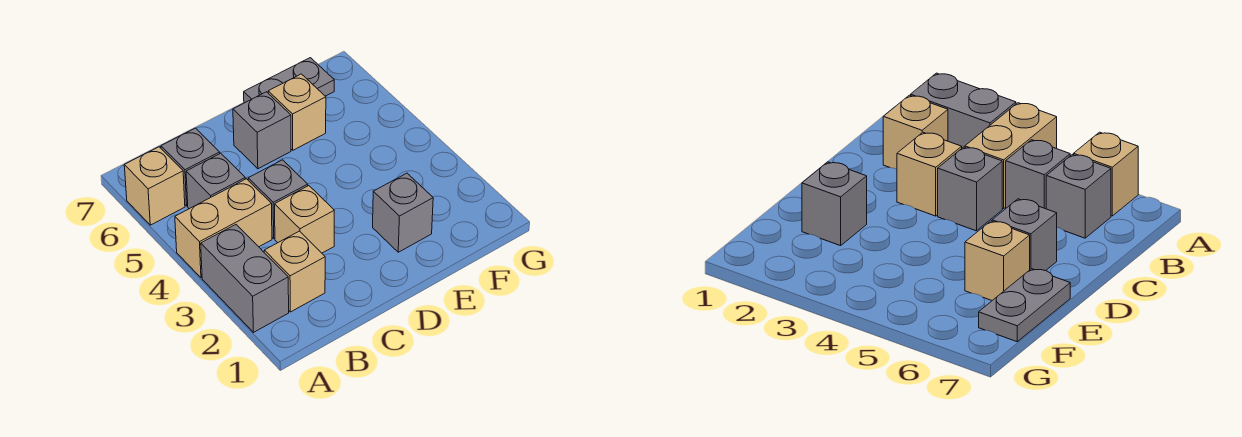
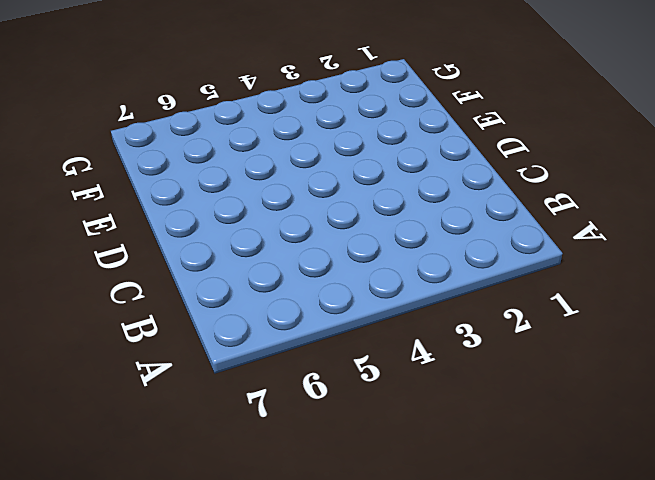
none -> grey 1x2 brick [201,225,289,332]
none -> tan 1x2 brick [175,179,272,278]
none -> tan 1x1 brick [124,147,185,225]

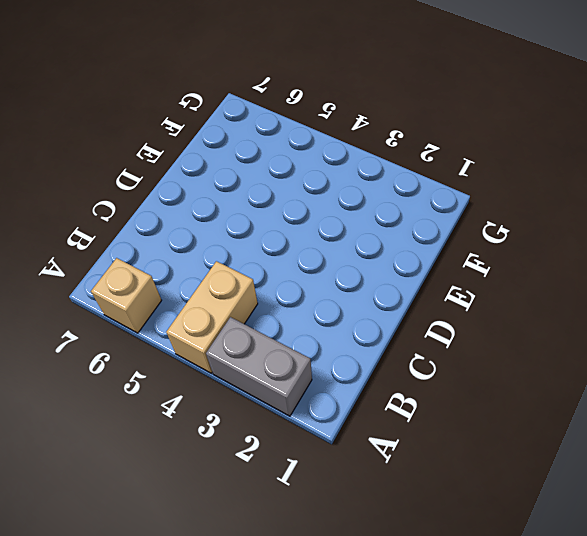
none -> tan 1x1 brick [264,231,325,312]
none -> grey 1x1 brick [186,153,245,209]
none -> grey 1x1 brick [161,128,220,206]

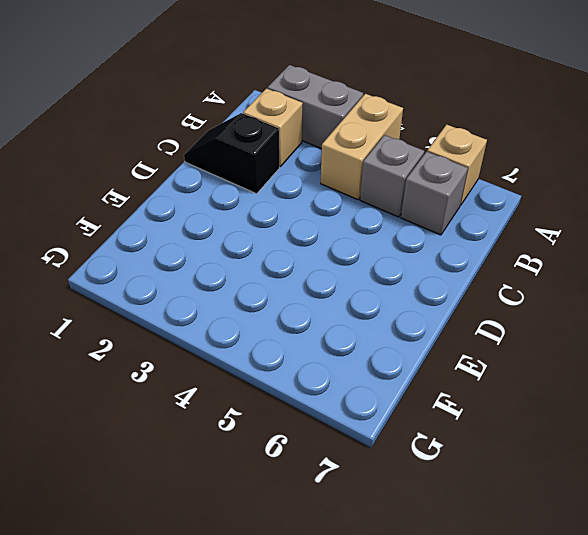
black 1x2 slope [184,113,279,194] -> none
none -> tan 1x1 brick [275,186,334,253]
none -> grey 1x1 brick [248,160,308,238]
none -> grey 1x1 brick [233,92,291,169]

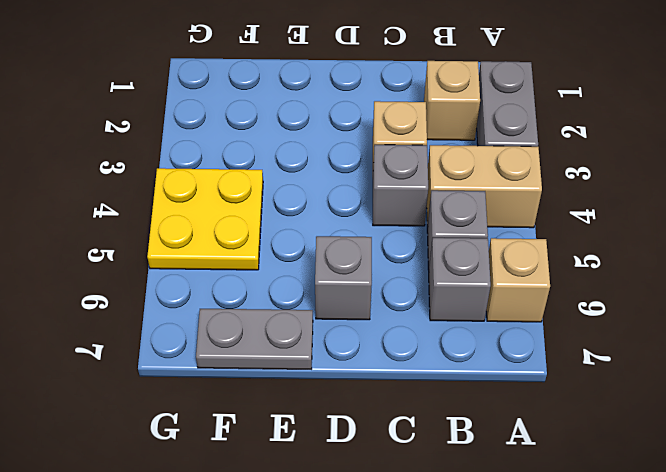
yellow 2x2 plate [147,168,263,270] -> none
none -> grey 1x1 brick [373,173,433,252]
none -> tan 1x1 brick [268,74,326,150]

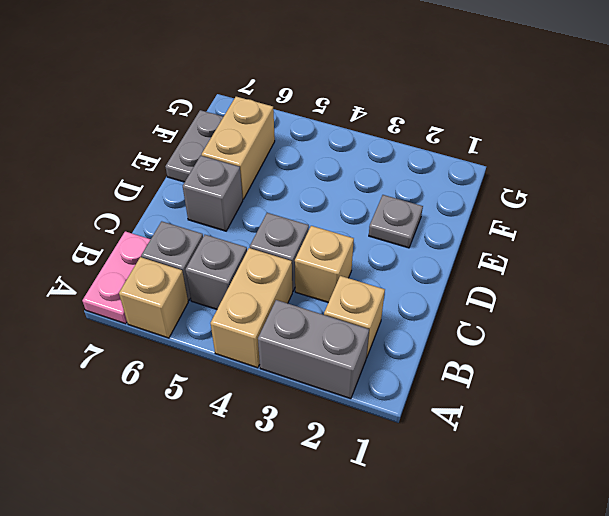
pink 1x2 plate [82,231,151,324] -> none
grey 1x1 plate [369,195,423,248] -> grey 1x1 brick [373,173,433,252]
tan 1x2 brick [202,97,275,199] -> tan 1x1 brick [268,74,326,150]

